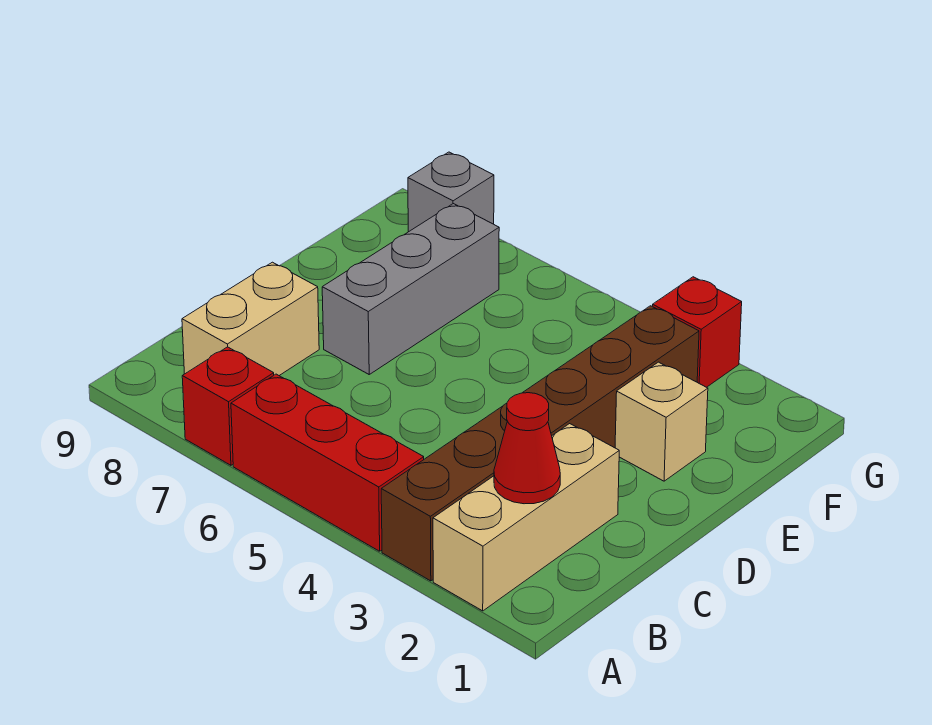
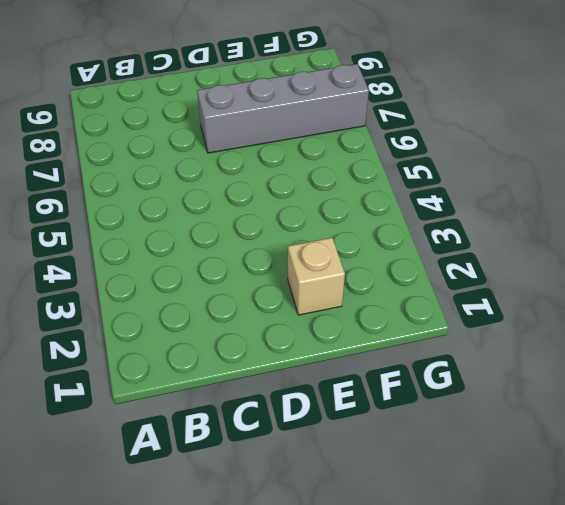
grey 1x4 brick [197,64,369,153] -> grey 1x3 brick [322,204,499,374]
none -> tan 1x3 brick [433,424,619,611]
none -> brown 1x6 brick [381,306,699,581]

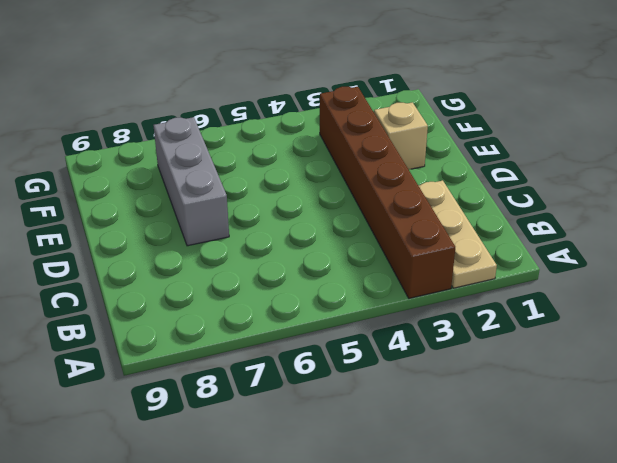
tan 1x3 plate [419,180,497,288] -> tan 1x3 brick [433,424,619,611]
none -> red 1x3 brick [231,374,424,551]
none -> red 1x1 brick [182,347,274,465]

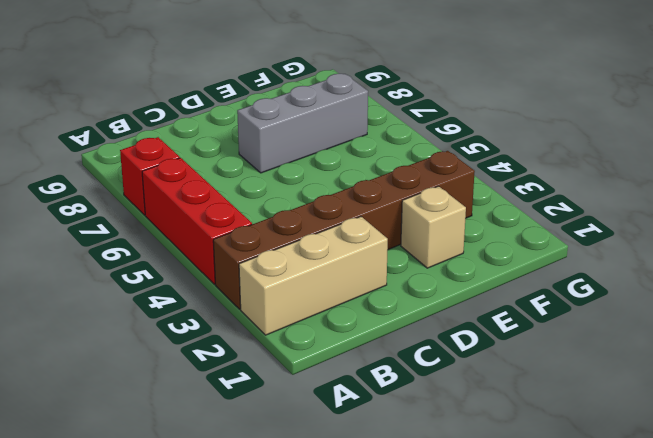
none -> tan 1x2 brick [182,262,319,375]
none -> red 1x1 brick [652,277,742,387]

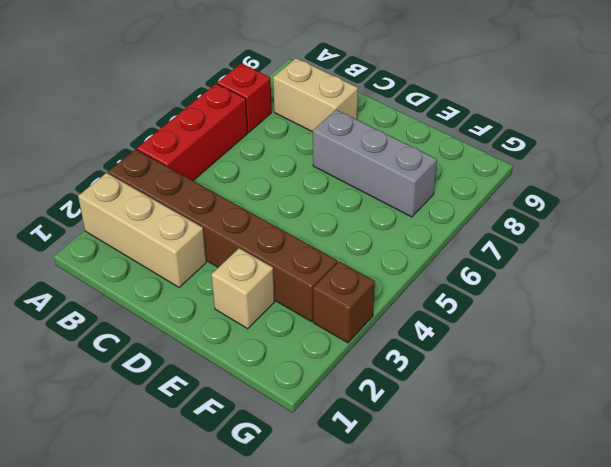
brown 1x1 brick [313,262,375,343] -> red 1x1 brick [652,277,742,387]
none -> grey 1x1 brick [408,152,494,232]
none -> red 1x1 cone [494,393,560,504]

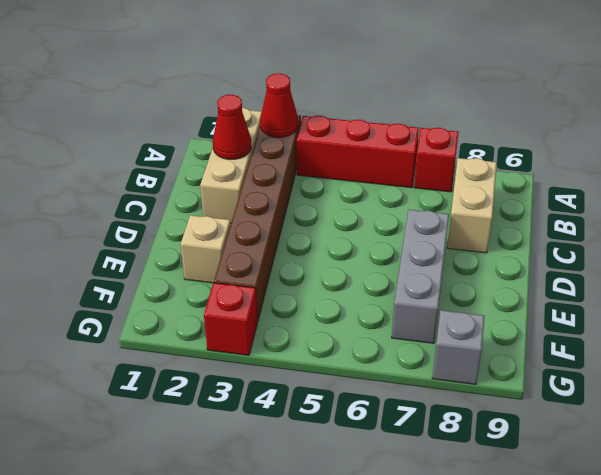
red 1x1 cone [260,73,298,137] -> none

